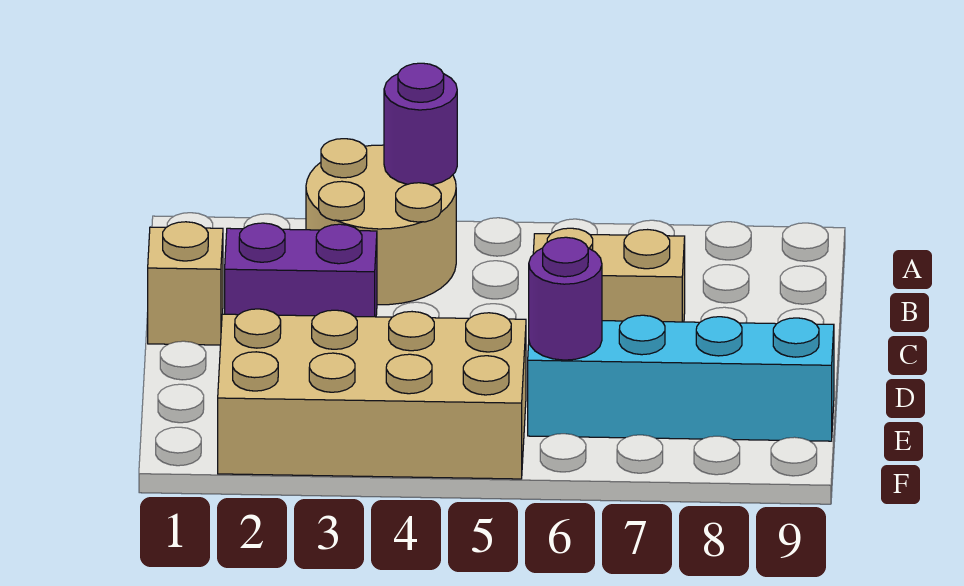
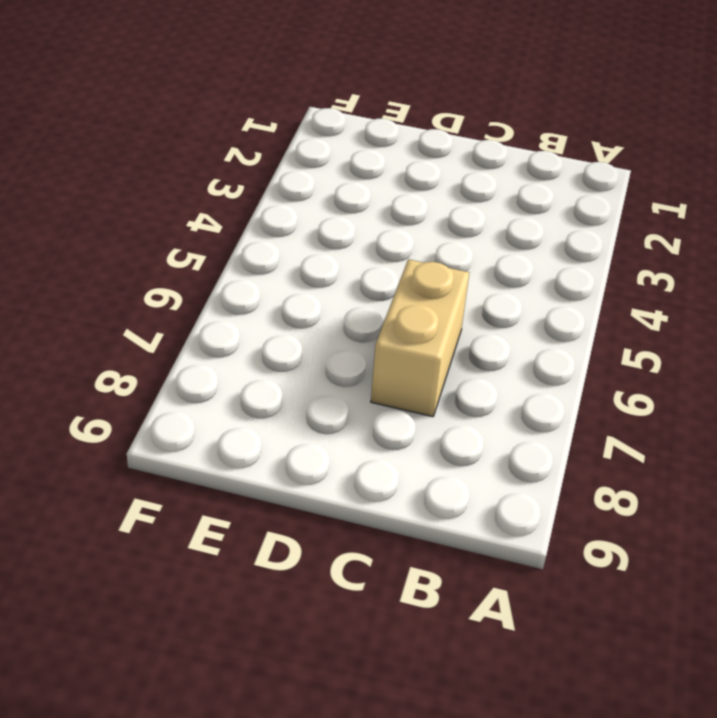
none -> tan 2x2 round brick [306,139,456,305]
none -> tan 1x1 brick [148,222,223,345]

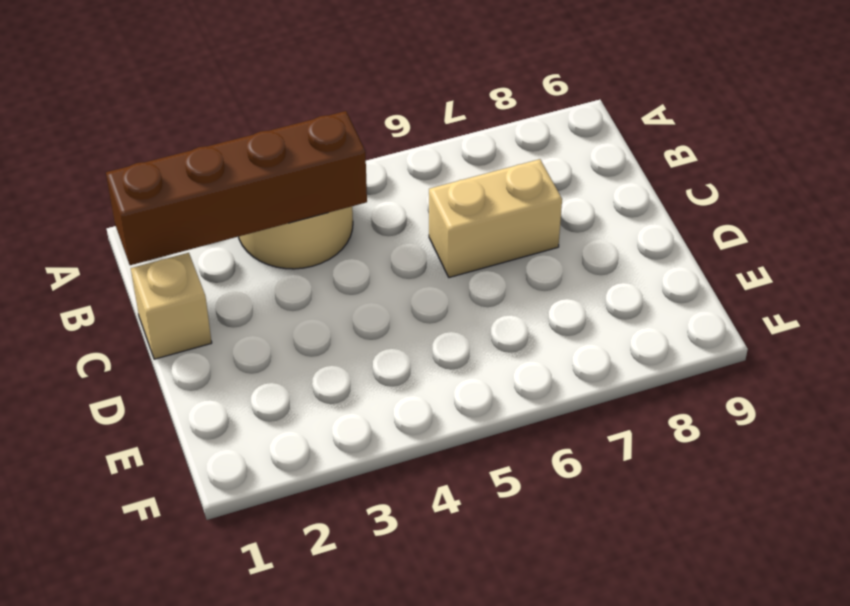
brown 1x4 brick [106,111,367,265] -> none
none -> purple 1x2 brick [225,223,377,317]
none -> tan 2x4 brick [218,309,526,479]

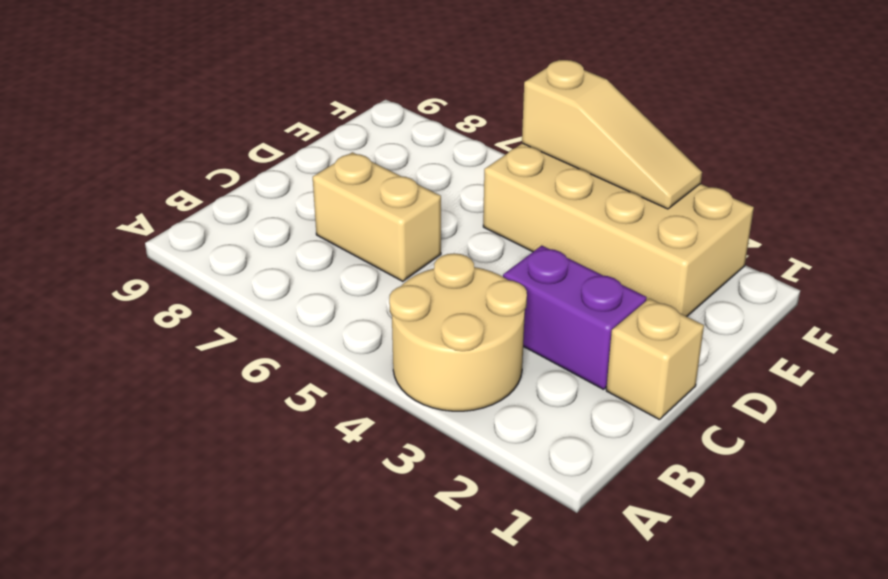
tan 1x3 slope [522,60,702,209] -> none
none -> cyan 1x4 brick [528,315,834,441]
none -> purple 1x1 round brick [384,63,457,185]

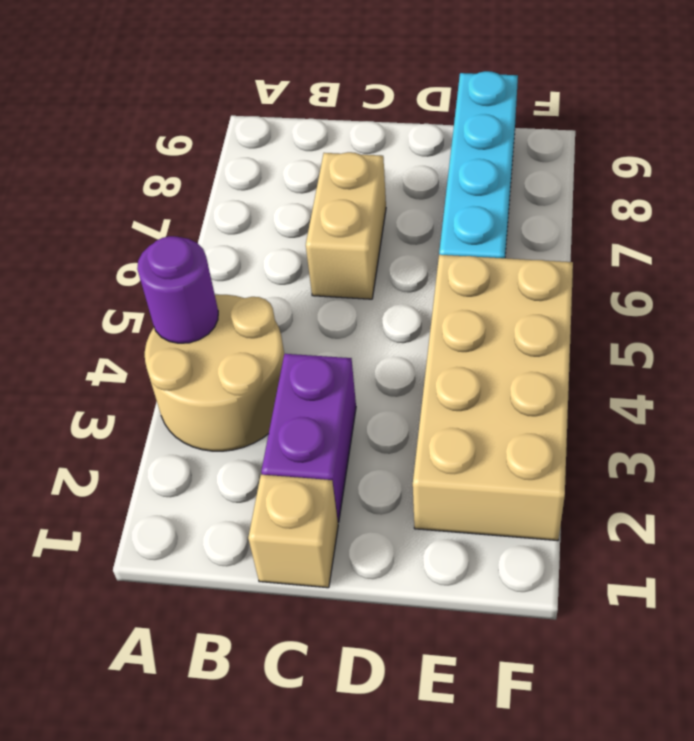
none -> purple 1x1 round brick [529,237,602,360]

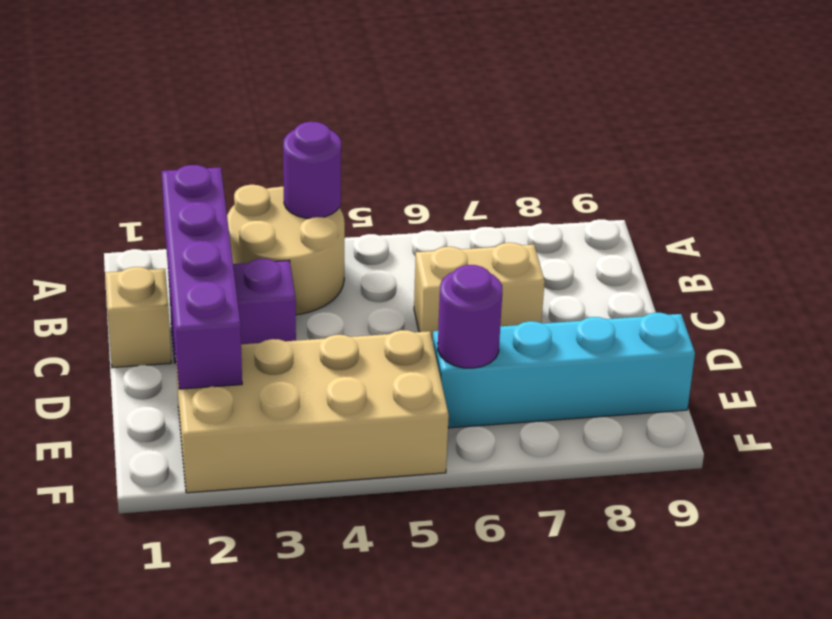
purple 1x4 brick [162,165,242,389] -> none

